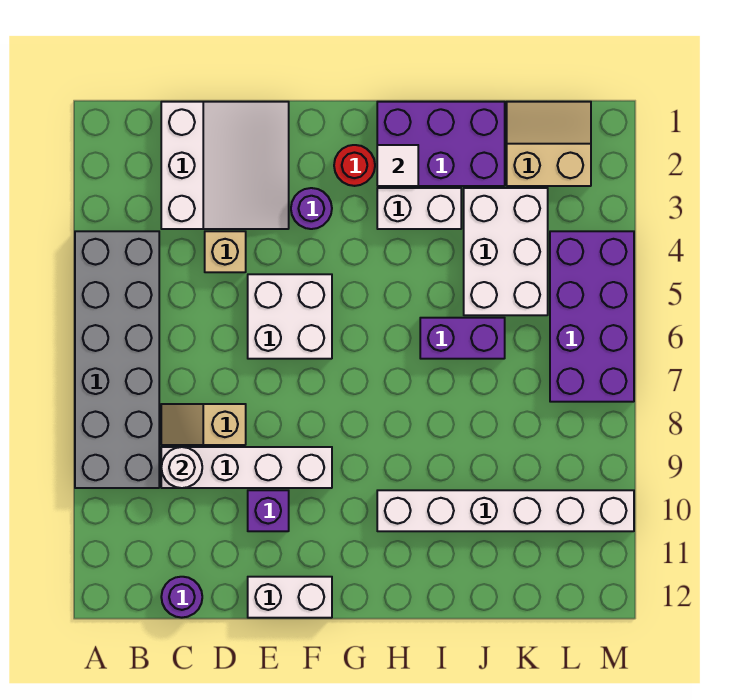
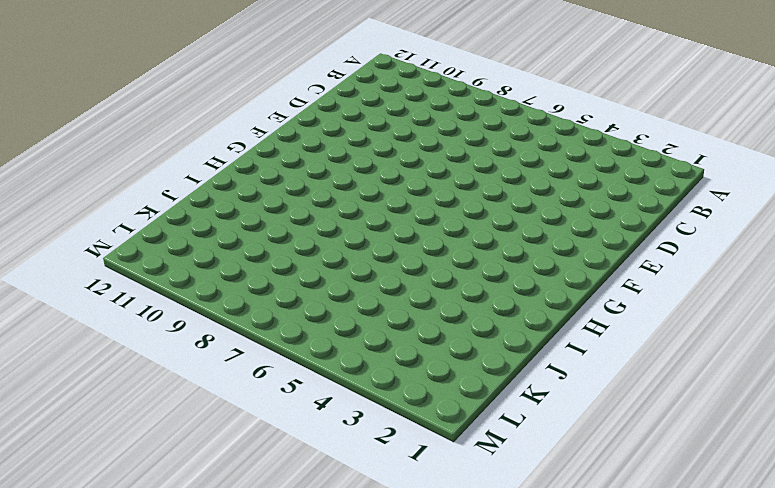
none -> grey 2x6 brick [75,231,159,488]
none -> white 3x3 slope [161,102,289,229]
none -> tan 1x2 slope [161,404,246,445]

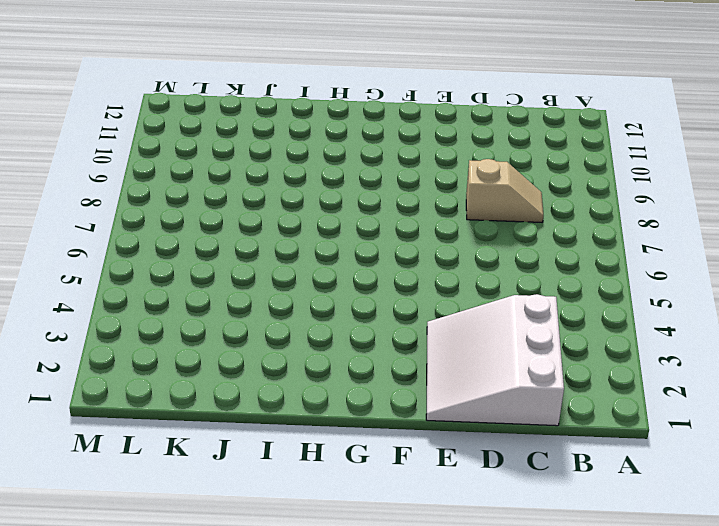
none -> grey 2x6 brick [75,231,159,488]
none -> white 1x4 brick [161,447,332,488]
none -> purple 1x1 round brick [161,577,202,618]

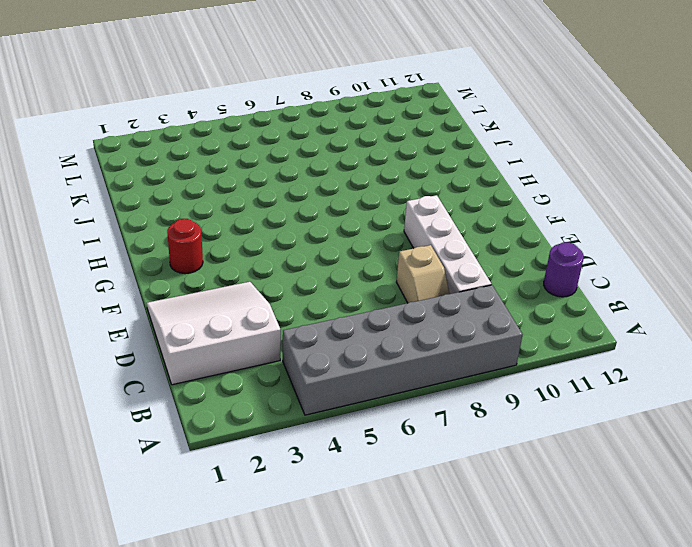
none -> tan 1x1 brick [205,231,246,272]
none -> white 2x2 brick [248,274,332,359]
none -> purple 1x1 brick [248,490,289,531]

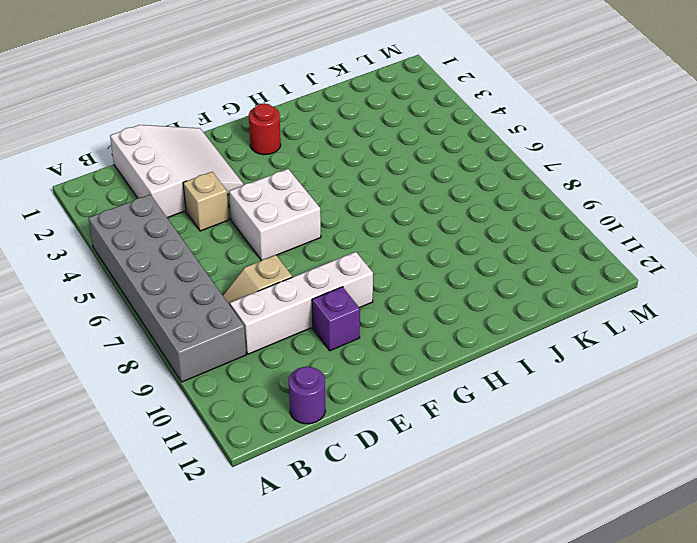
none -> white 1x2 brick [248,577,332,618]
none -> purple 1x1 round brick [291,188,332,229]
none -> purple 2x3 brick [377,102,505,186]

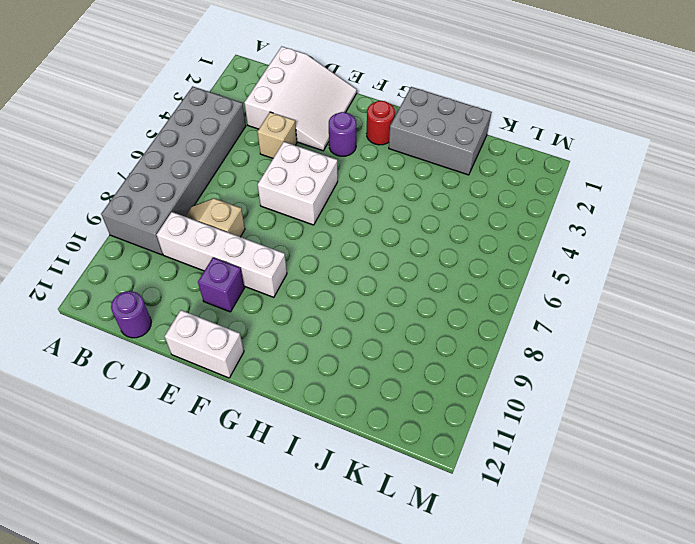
grey 2x3 brick [389,87,492,175] -> purple 2x3 brick [377,102,505,186]
none -> white 1x2 brick [377,188,461,229]
none -> white 1x6 brick [377,490,634,531]
none -> purple 1x2 brick [420,318,505,359]

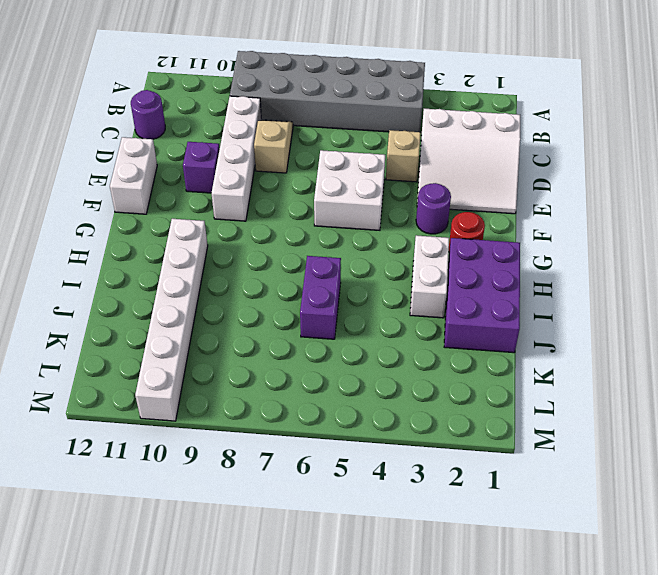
none -> white 2x3 brick [464,188,548,315]
none -> tan 2x2 slope [507,102,591,186]
none -> purple 2x4 brick [550,231,634,402]

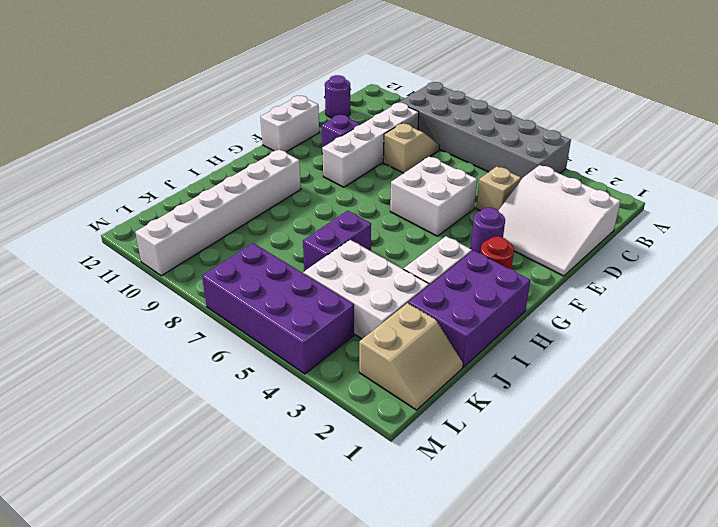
none -> white 1x1 round brick [161,447,202,488]
none -> white 1x1 tile [377,145,418,186]

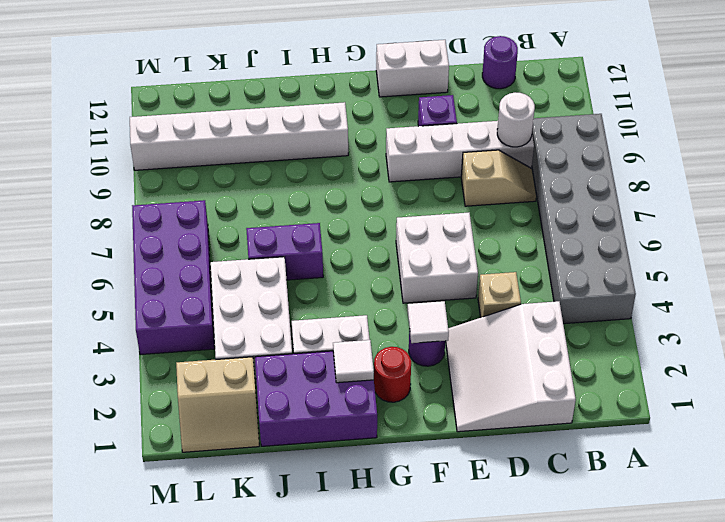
white 1x1 tile [408,301,449,343] -> none

